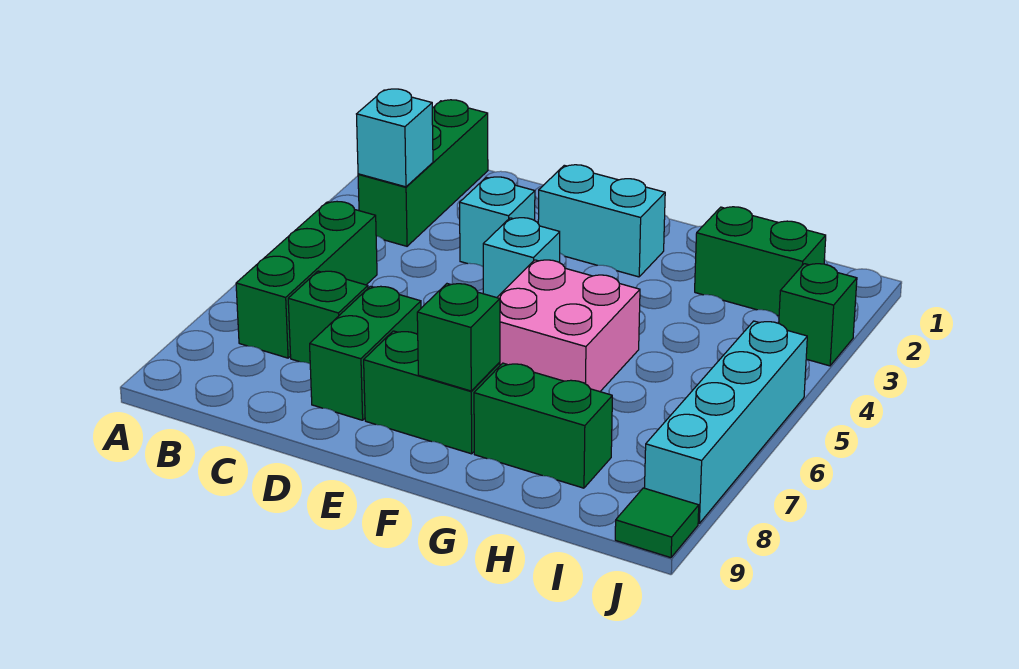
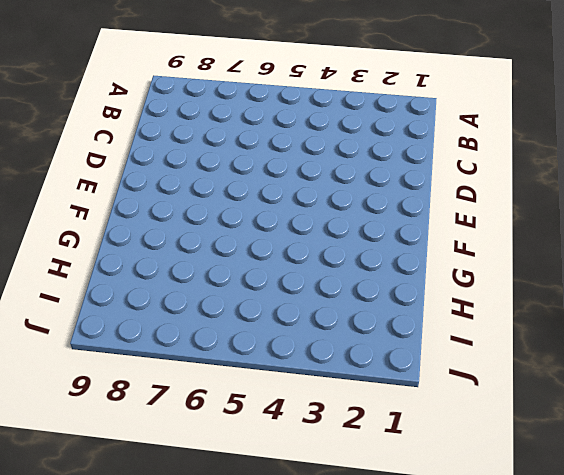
none -> green 1x3 brick [358,100,488,246]
none -> green 1x3 brick [236,202,377,358]
none -> green 1x1 brick [288,271,368,364]

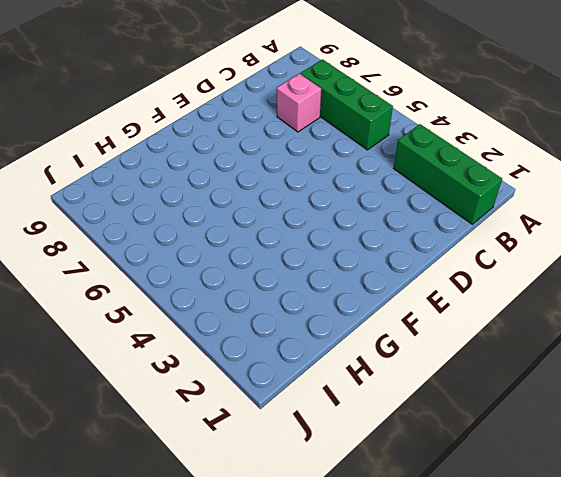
pink 1x1 brick [277,74,321,132] -> green 1x1 brick [288,271,368,364]
none -> cyan 1x1 brick [460,177,535,266]
none -> green 1x2 brick [310,286,421,420]
none -> cyan 1x2 brick [538,165,665,277]

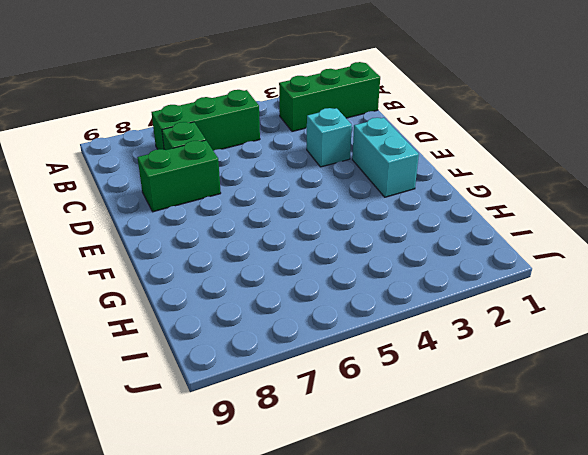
none -> cyan 1x1 brick [483,218,560,298]
none -> green 1x2 brick [364,331,500,454]
none -> pink 2x2 brick [497,260,640,392]

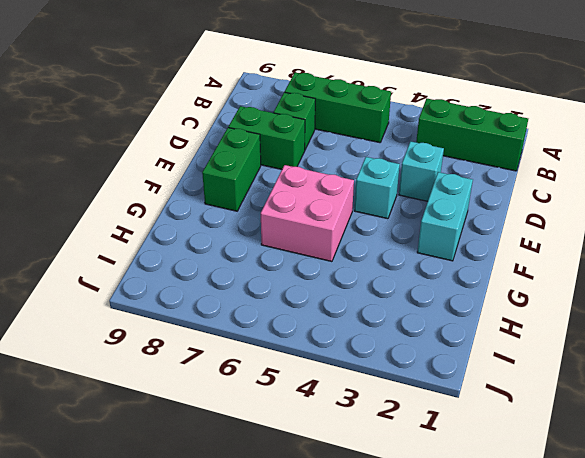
none -> green 1x2 brick [474,363,612,488]
none -> green 1x2 brick [695,207,826,316]
none -> green 1x1 brick [779,264,857,366]

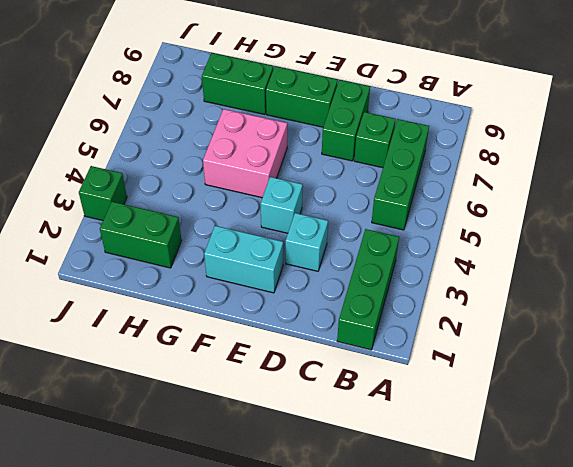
none -> cyan 1x4 brick [645,321,807,523]
none -> green 1x1 tile [615,488,699,558]
none -> cyan 1x1 brick [357,89,433,187]

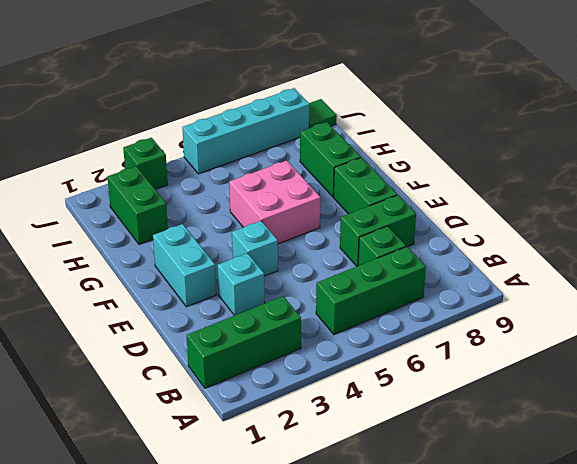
none -> cyan 1x1 brick [357,89,433,187]
none -> green 1x1 brick [417,284,500,391]

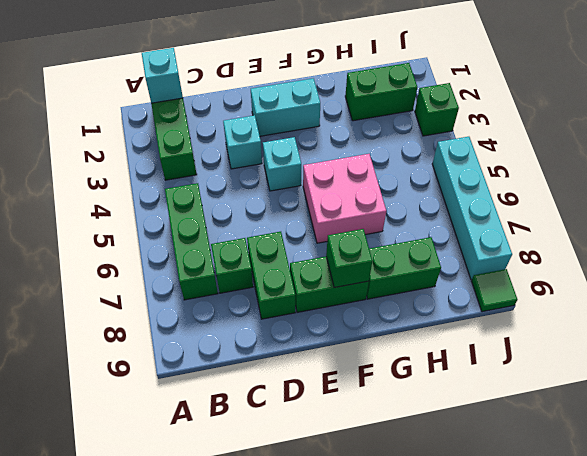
cyan 1x1 brick [142,48,183,103] -> cyan 1x1 brick moved to [357,89,433,187]

